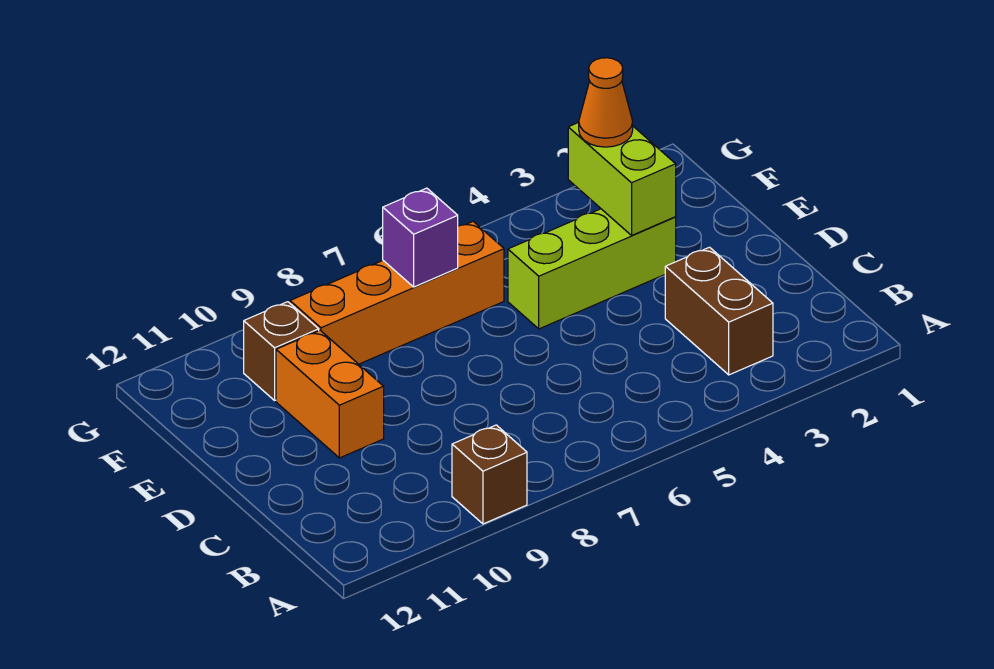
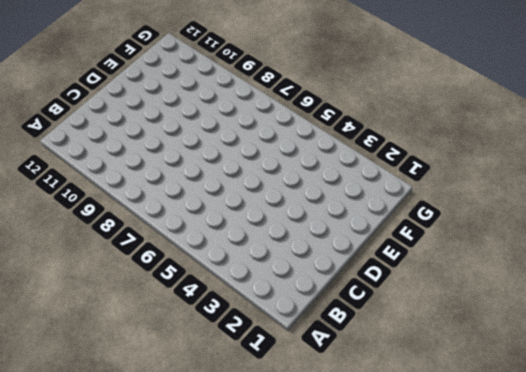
none -> brown 1x1 brick [452,425,527,524]
none -> brown 1x2 brick [665,247,773,375]

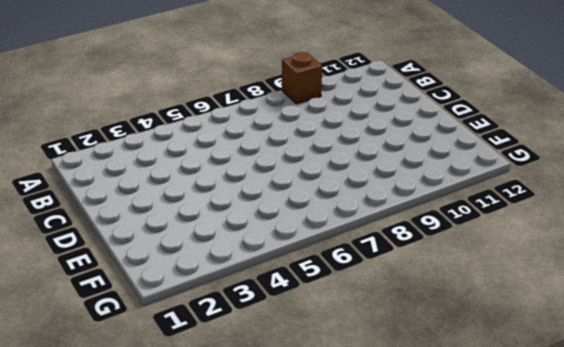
none -> brown 1x2 brick [665,247,773,375]
none -> orange 1x2 brick [276,330,384,458]

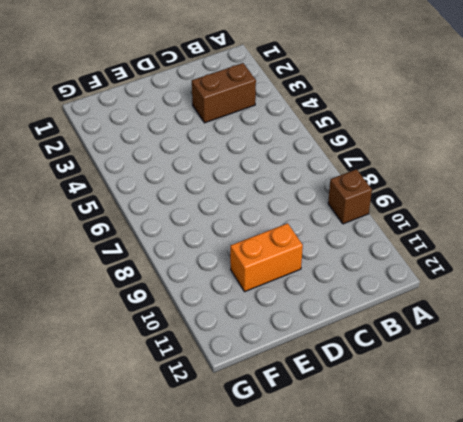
none -> lime 1x3 brick [508,209,676,329]
none -> orange 1x4 brick [290,222,504,364]

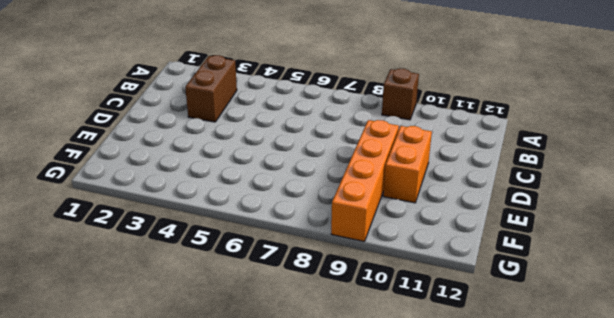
orange 1x4 brick [331,120,399,241] -> orange 1x4 brick turned to [290,222,504,364]
none -> lime 1x3 brick [508,209,676,329]
none -> brown 1x1 brick [244,302,319,400]

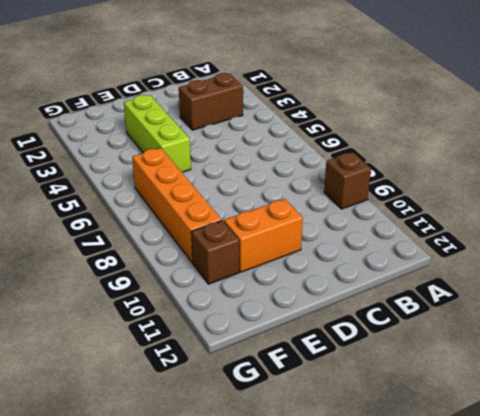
none -> lime 1x2 brick [568,122,676,235]
none -> purple 1x1 brick [383,188,458,287]

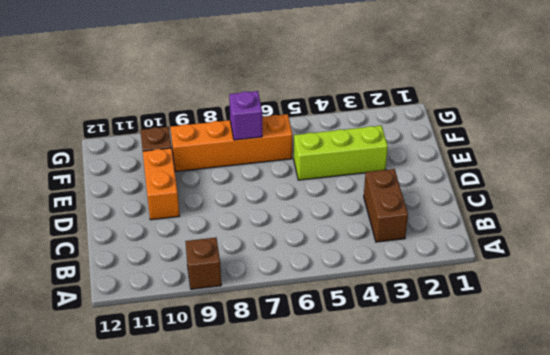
none -> lime 1x2 brick [568,122,676,235]
none -> orange 1x1 cone [579,58,633,147]

